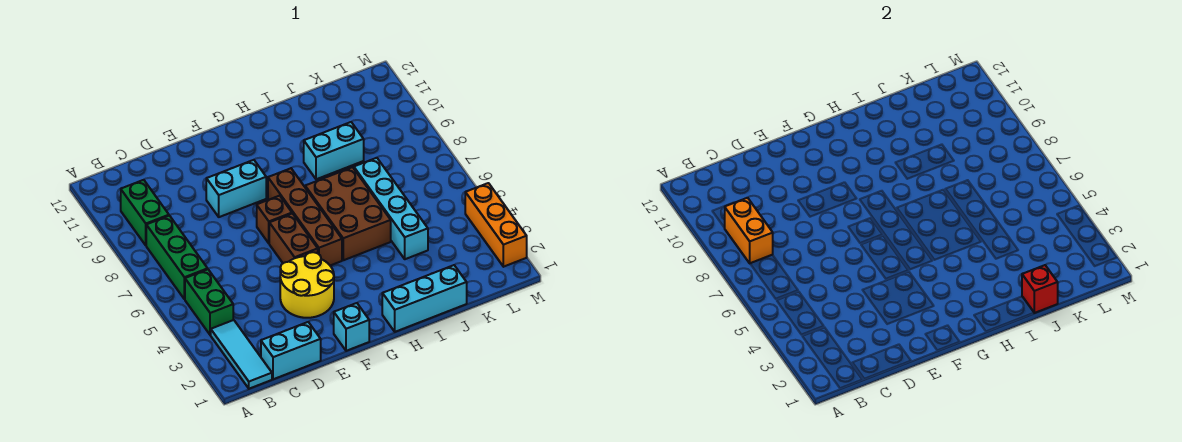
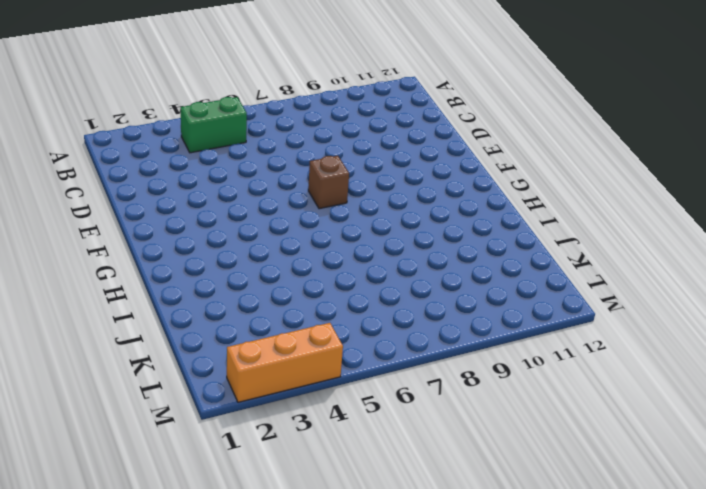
none -> cyan 1x3 tile [211,320,272,389]
none -> green 1x3 brick [146,216,208,299]
none -> green 1x2 brick [121,180,169,245]

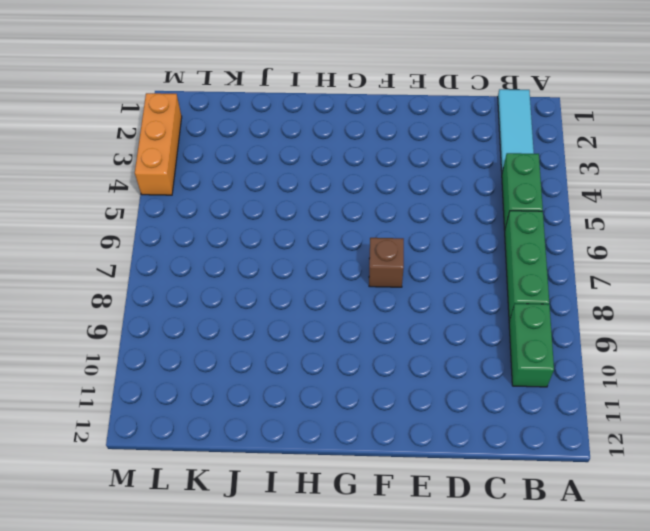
none -> cyan 1x2 brick [261,322,321,379]
none -> yellow 2x2 round brick [280,252,334,318]
none -> cyan 1x2 brick [206,160,266,217]

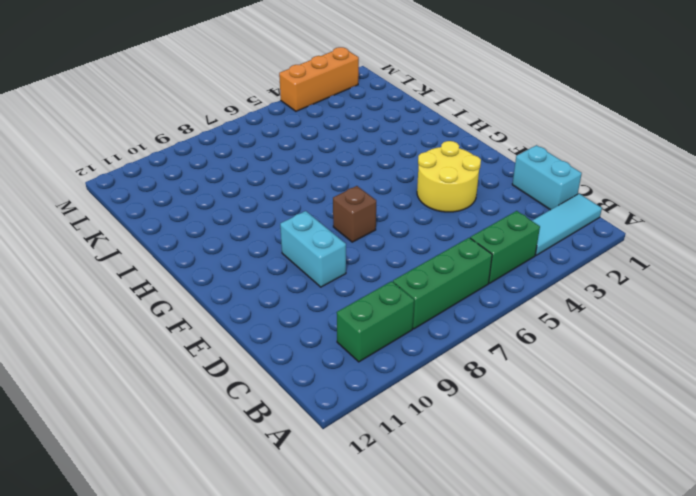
none -> cyan 1x1 brick [334,303,369,351]
none -> brown 1x2 brick [269,214,318,263]
none -> brown 1x4 brick [268,168,342,265]

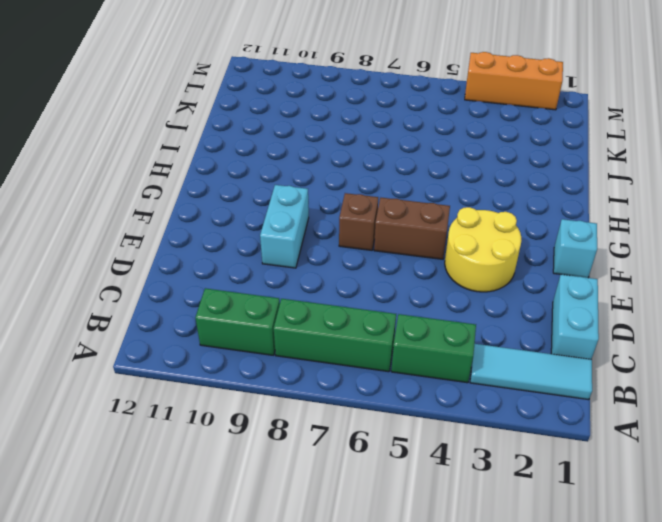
none -> brown 1x4 brick [268,168,342,265]
none -> cyan 1x3 brick [382,265,467,332]
none -> brown 2x3 brick [305,167,391,260]

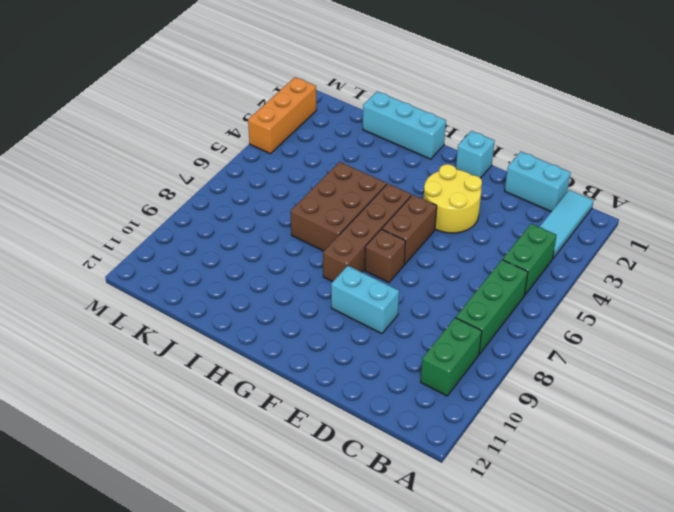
none -> cyan 1x2 brick [304,122,364,179]
none -> cyan 1x4 brick [354,158,428,259]
none -> orange 1x2 brick [725,198,773,263]

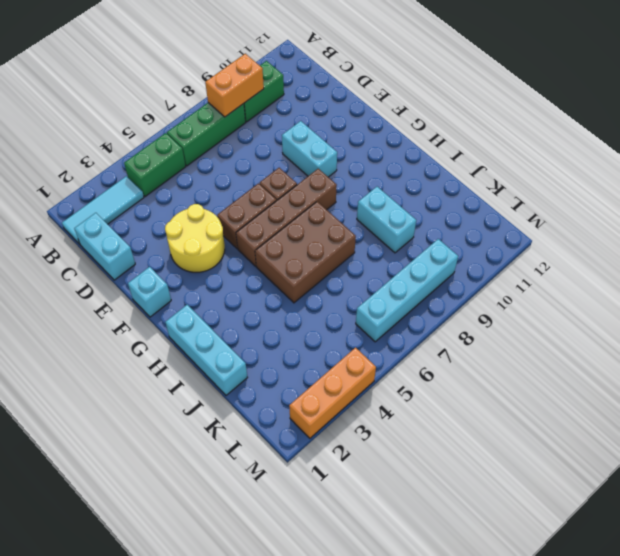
cyan 1x4 brick [356,239,458,342] -> cyan 1x4 brick moved to [354,158,428,259]
none -> red 1x1 brick [1022,265,1058,313]

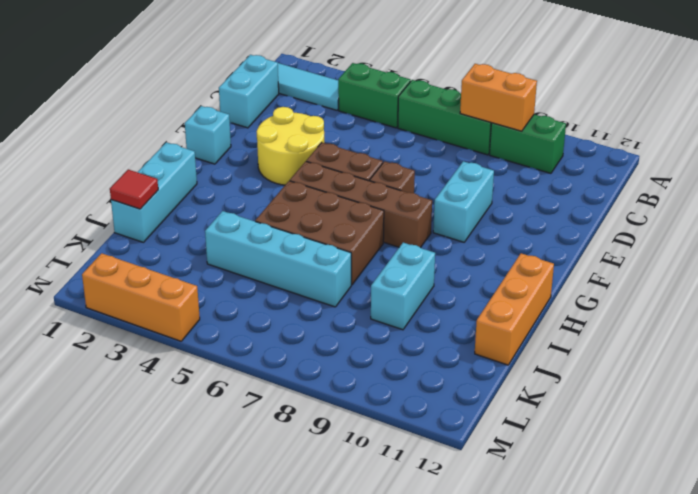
orange 1x3 brick [475,253,554,365] -> none
red 1x1 tile [110,170,158,209] -> red 1x1 brick [1022,265,1058,313]

